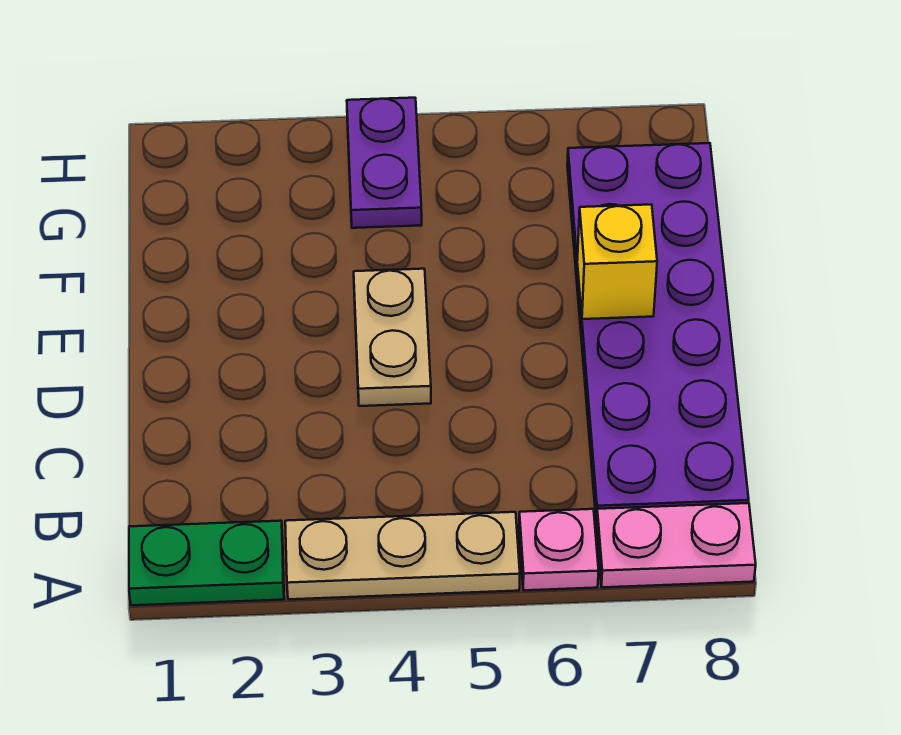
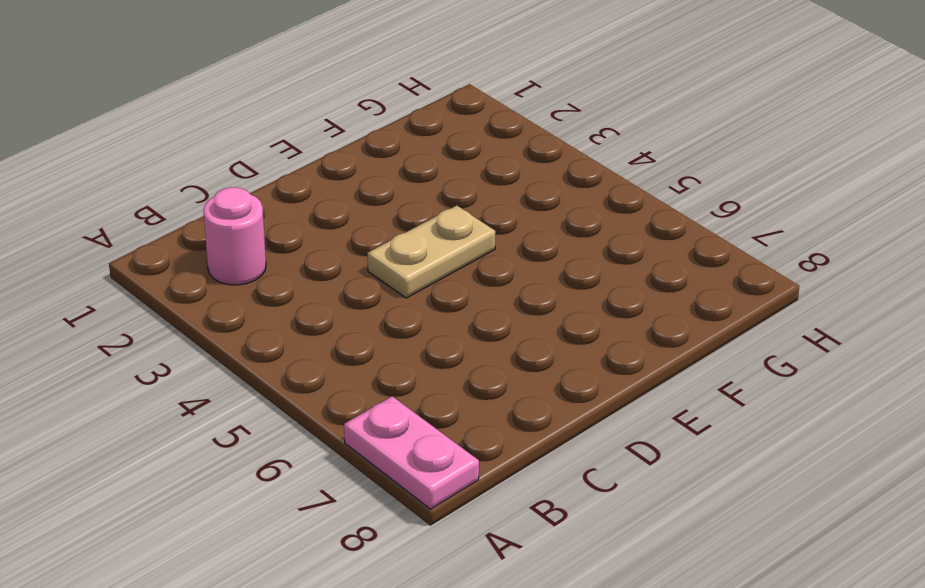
pink 1x1 round brick [203,187,266,285] -> none
none -> green 1x2 plate [129,521,284,605]
none -> tan 1x3 plate [285,512,520,599]

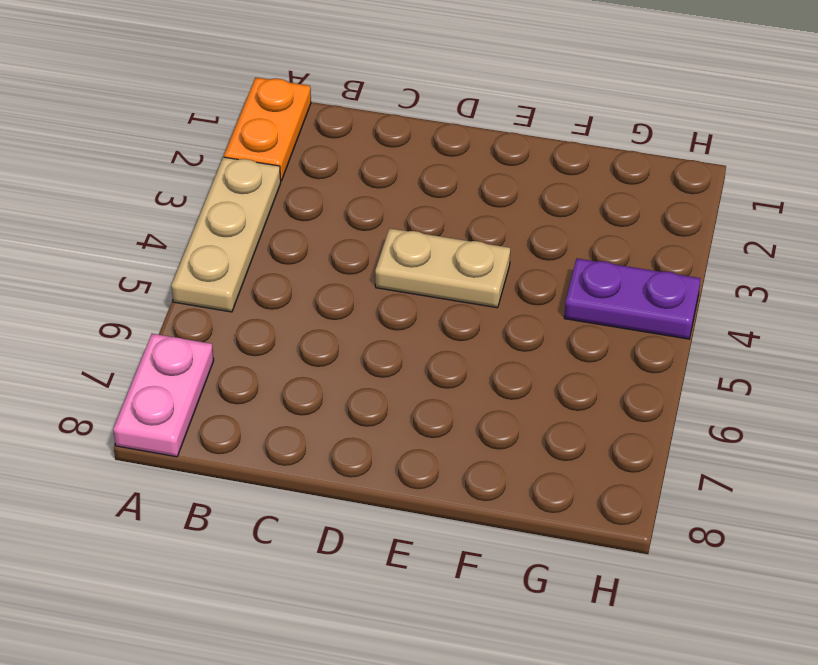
orange 1x2 plate [224,77,311,181] -> green 1x2 plate [129,521,284,605]
none -> pink 1x1 plate [519,509,599,590]
none -> purple 2x6 plate [567,143,749,523]

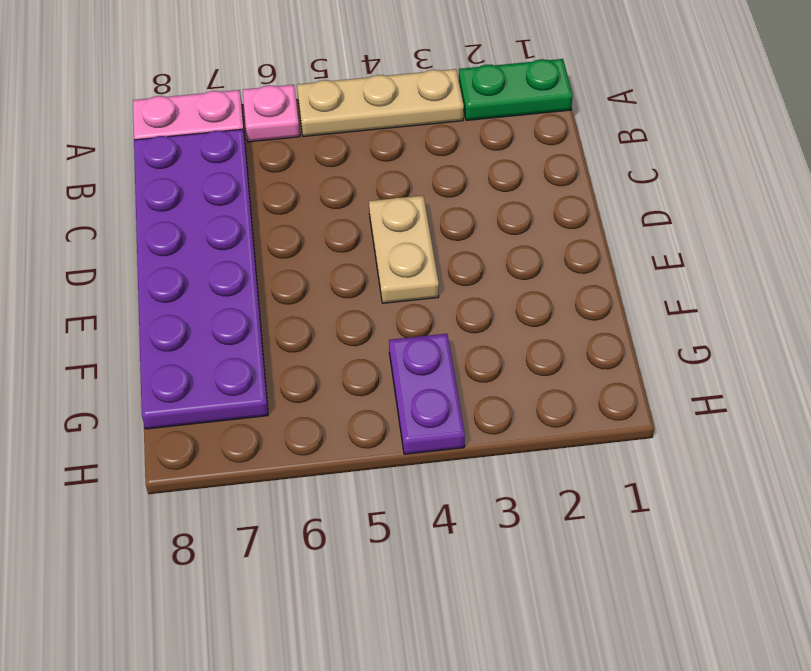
none -> yellow 1x1 brick [577,205,657,319]

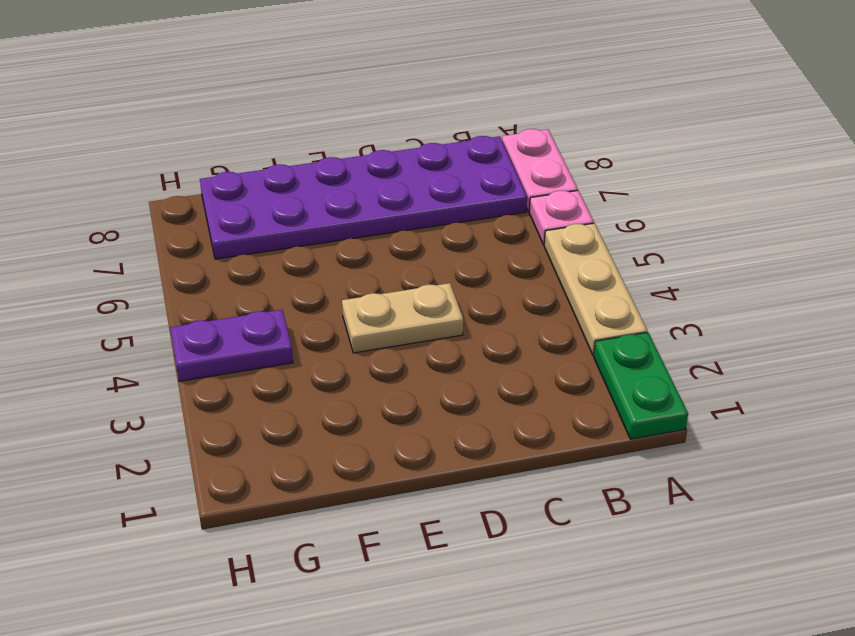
none -> yellow 1x1 brick [577,205,657,319]

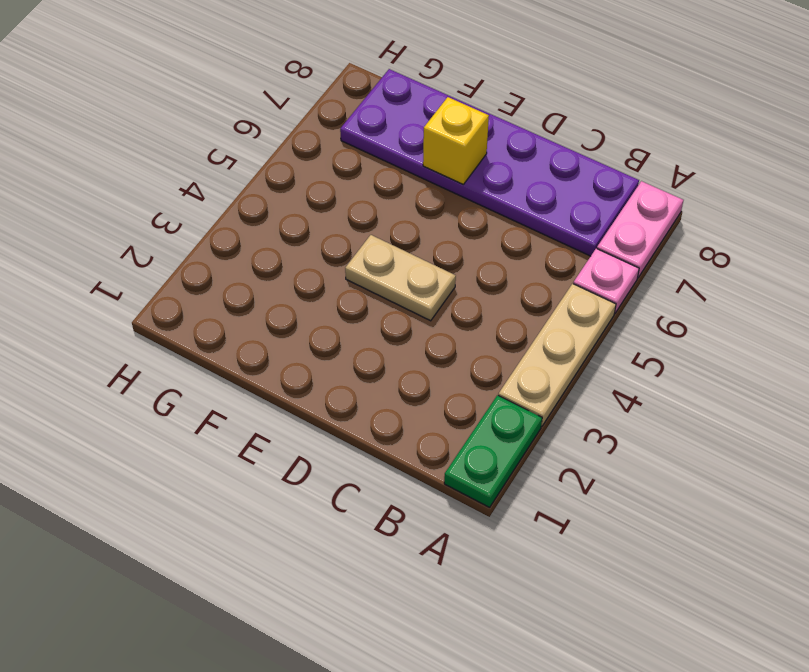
none -> purple 1x2 plate [347,98,422,228]

